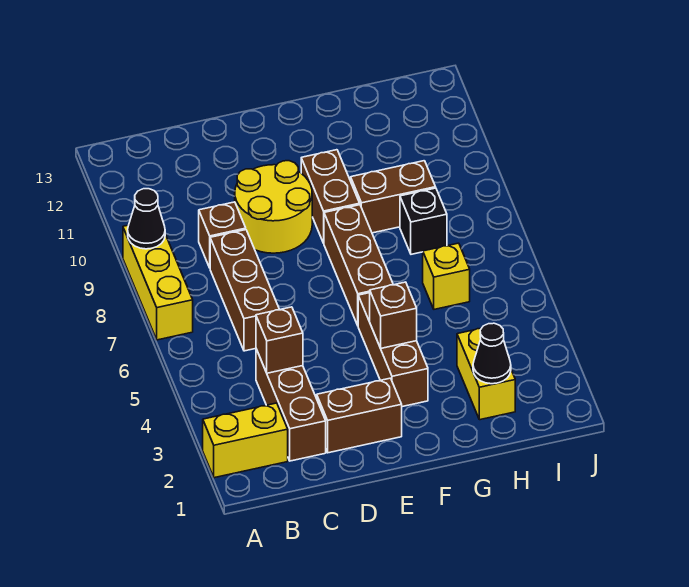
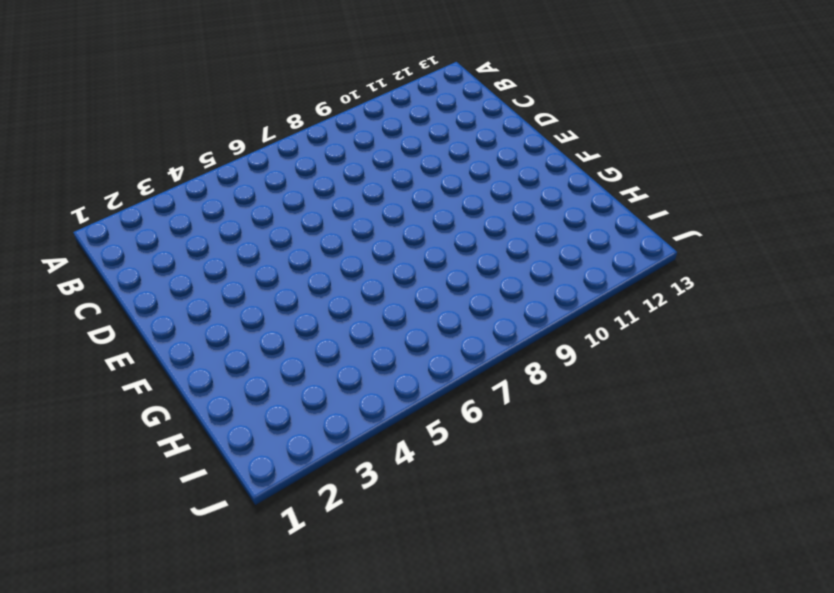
none -> yellow 1x2 brick [203,403,288,478]
none -> yellow 1x3 brick [123,225,193,340]
none -> brown 1x3 brick [256,349,326,461]

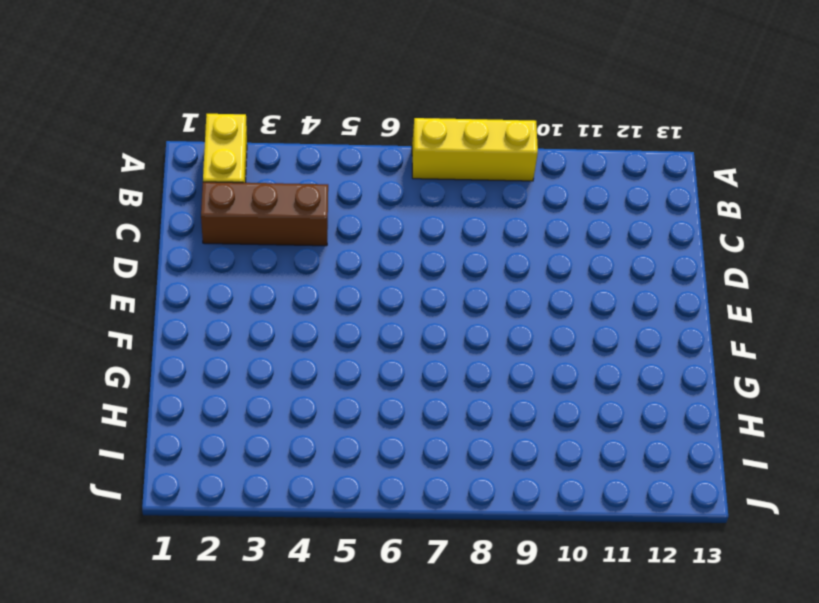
none -> brown 1x3 brick [210,230,280,351]
none -> brown 1x1 brick [199,202,246,268]
none -> brown 1x2 brick [317,378,402,453]

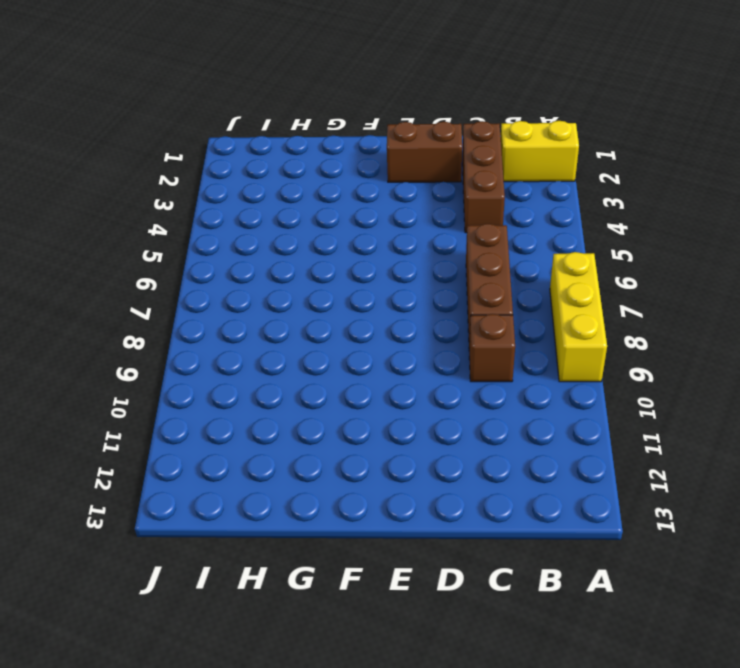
none -> yellow 2x2 round brick [235,161,312,253]
none -> brown 1x3 brick [358,293,428,407]
none -> brown 1x3 brick [324,205,393,325]

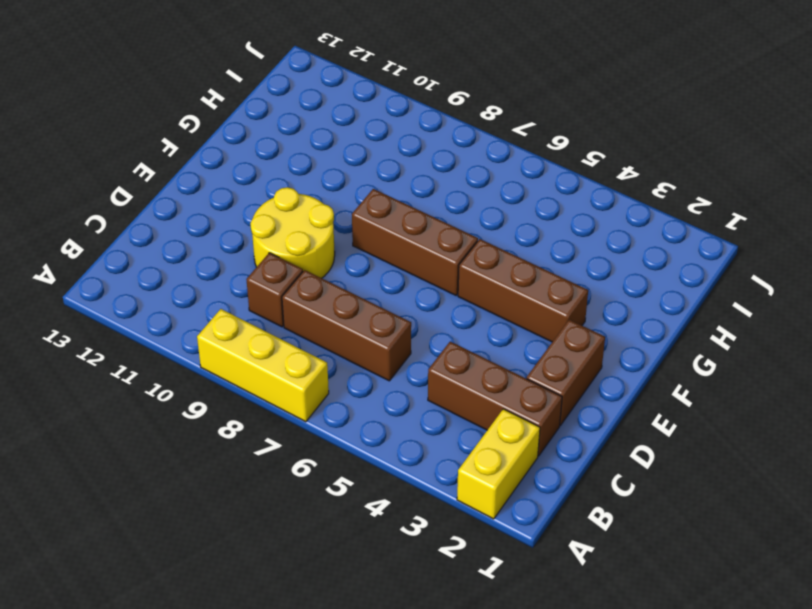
none -> brown 1x2 brick [301,150,360,243]
none -> brown 1x2 brick [351,161,436,233]
none -> yellow 1x2 brick [457,329,515,420]

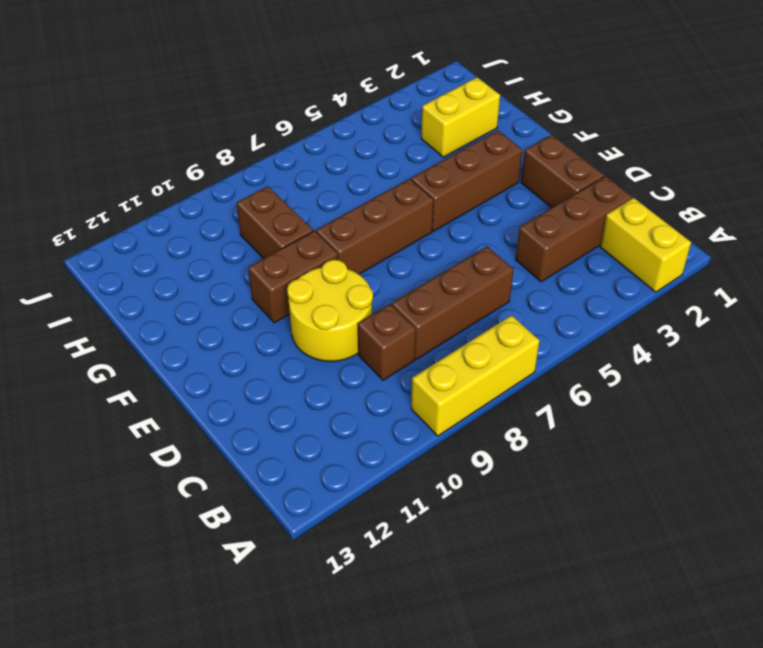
none -> yellow 1x1 brick [423,243,470,309]
none -> black 1x1 brick [400,188,447,254]
none -> black 1x1 cone [128,189,165,249]

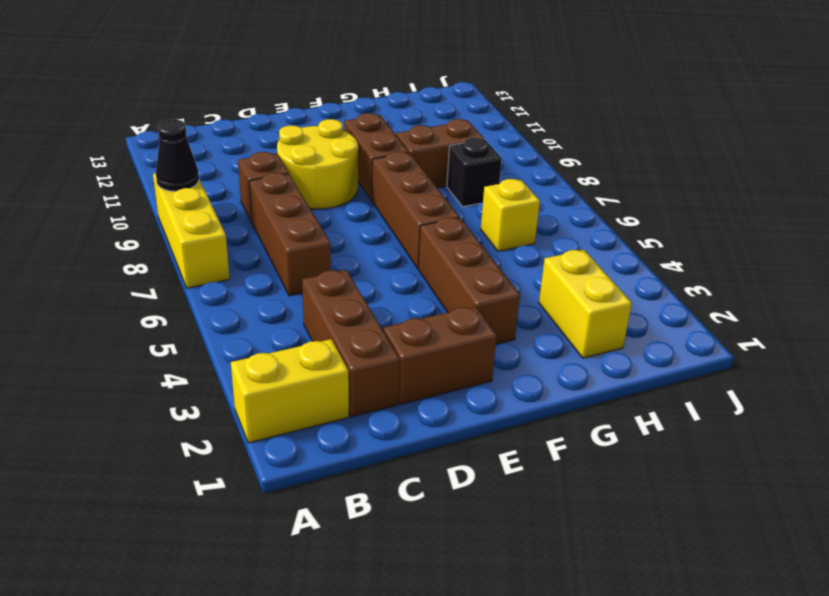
none -> brown 1x1 brick [256,307,303,373]
none -> brown 1x1 brick [370,282,417,348]
none -> black 1x1 cone [473,323,511,384]

